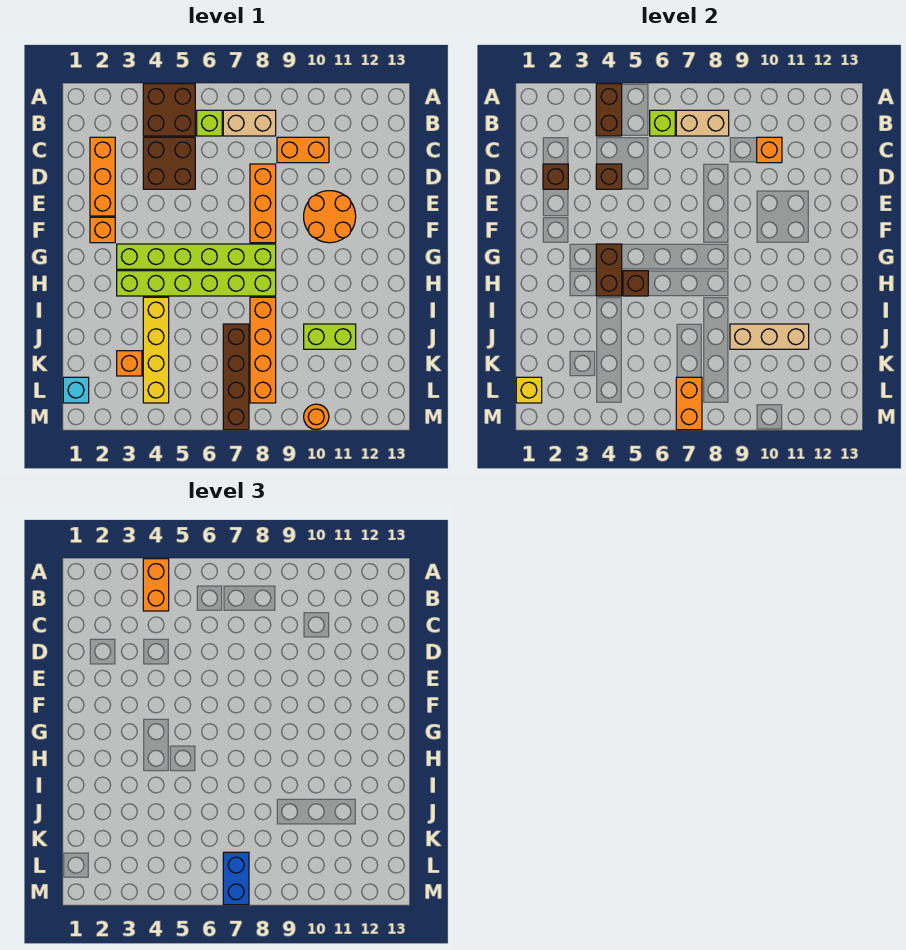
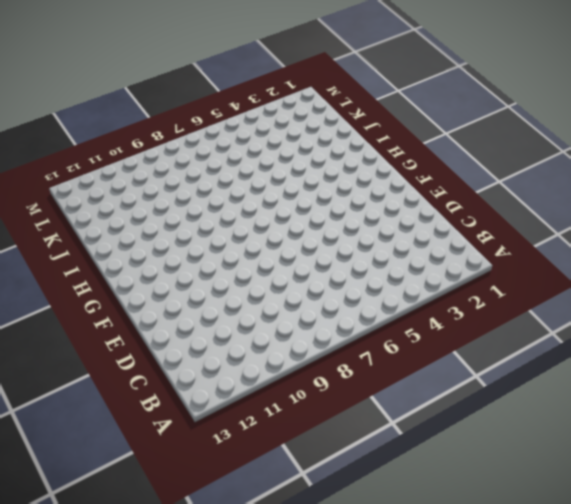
none -> brown 2x2 brick [143,84,195,136]
none -> lime 1x1 brick [197,110,222,136]
none -> tan 1x2 brick [223,110,276,136]
none -> orange 1x3 brick [90,137,115,216]

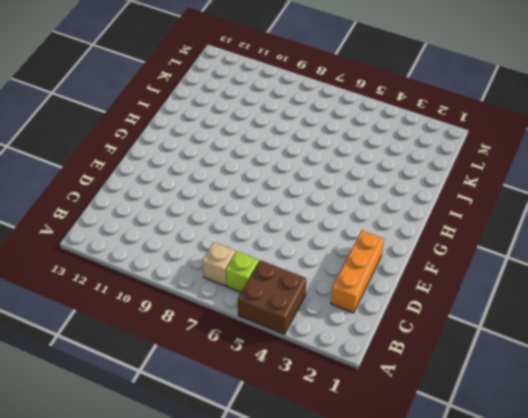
tan 1x1 brick [202,242,236,286] -> tan 1x2 brick [223,110,276,136]
none -> brown 2x2 brick [143,137,195,189]
none -> orange 1x2 brick [277,137,329,163]
none -> orange 1x3 brick [250,164,276,243]
none -> orange 2x2 round brick [304,191,356,243]

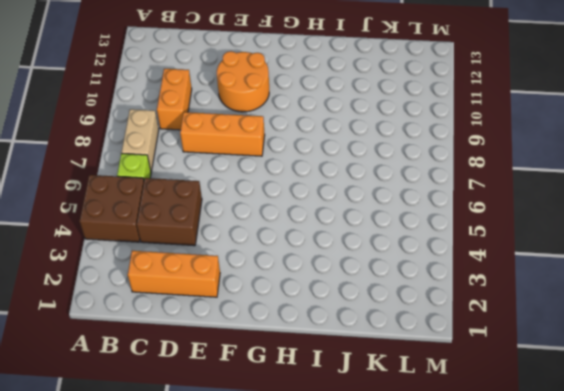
none -> orange 1x1 brick [90,217,115,243]
none -> lime 1x6 brick [117,244,276,269]
none -> lime 1x6 brick [117,271,276,296]
none -> yellow 1x4 brick [143,297,169,403]

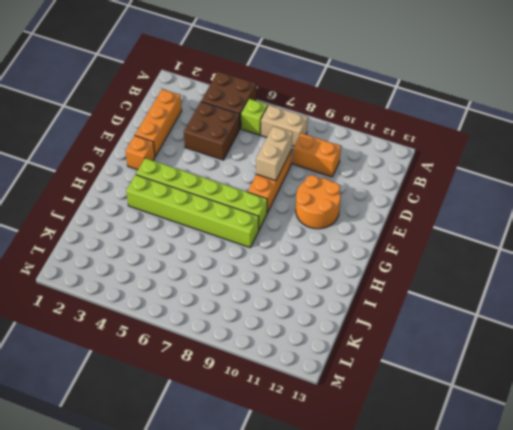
tan 1x2 brick [256,126,293,181] -> tan 1x2 brick turned to [676,110,729,136]
none -> yellow 1x4 brick [143,297,169,403]
none -> orange 1x4 brick [250,297,276,403]
none -> brown 1x4 brick [223,324,249,430]
none -> lime 1x2 brick [304,324,356,349]

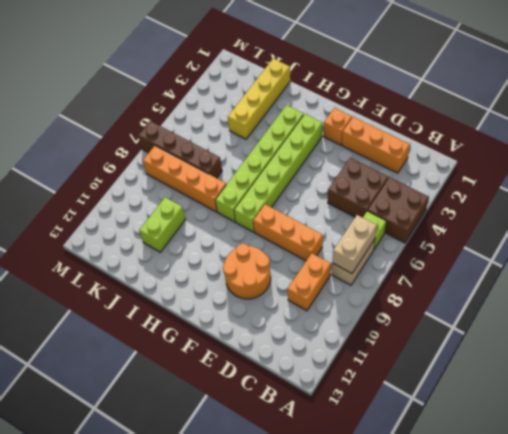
yellow 1x4 brick [228,59,290,139] -> yellow 1x4 brick turned to [143,297,169,403]
none -> orange 1x1 brick [117,351,142,376]
none -> cyan 1x1 brick [63,377,89,403]
none -> orange 1x1 round brick [304,404,329,430]
none -> brown 1x2 brick [596,84,622,136]

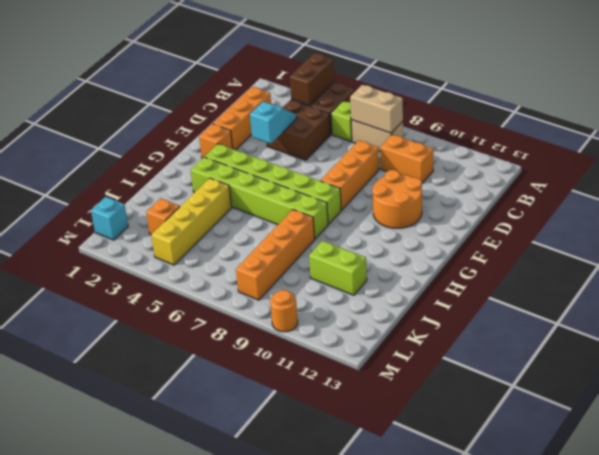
cyan 1x2 slope [250,102,297,144] -> brown 1x1 brick [596,164,622,189]
none -> brown 1x4 brick [223,324,249,430]
none -> lime 1x1 brick [650,110,675,136]
none -> orange 1x1 brick [757,137,782,163]
none -> brown 1x1 brick [543,164,568,189]

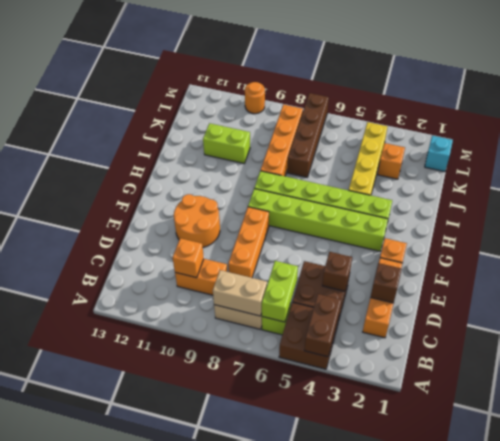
lime 1x2 brick [262,261,298,322] -> lime 1x1 brick [650,110,675,136]
none -> brown 1x2 brick [596,244,622,296]
none -> brown 1x1 brick [623,271,648,296]
none -> tan 1x3 brick [730,324,809,349]
none -> yellow 1x1 brick [516,377,542,403]

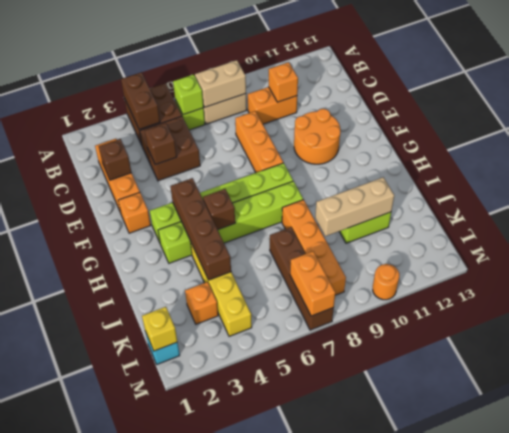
brown 1x4 brick [170,178,231,280] -> brown 1x2 brick [596,244,622,296]
none -> orange 1x2 brick [143,559,169,611]
none -> blue 1x2 brick [223,852,249,905]

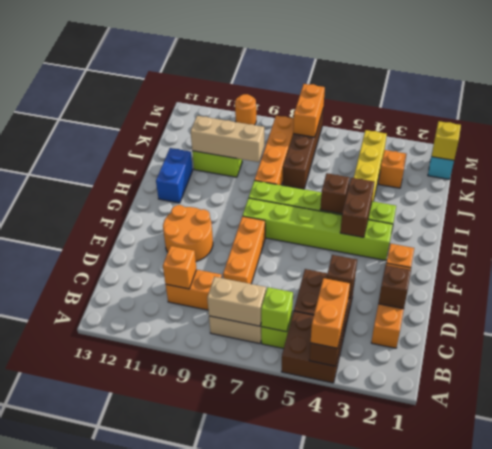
blue 1x2 brick [156,148,193,203] -> blue 1x2 brick moved to [223,852,249,905]

